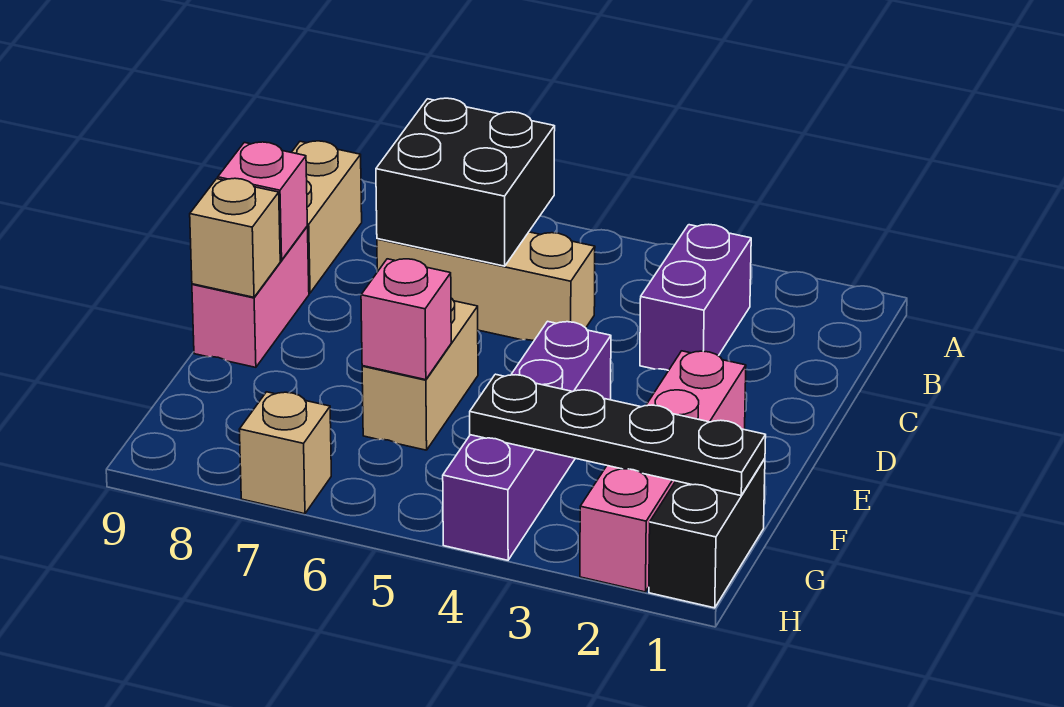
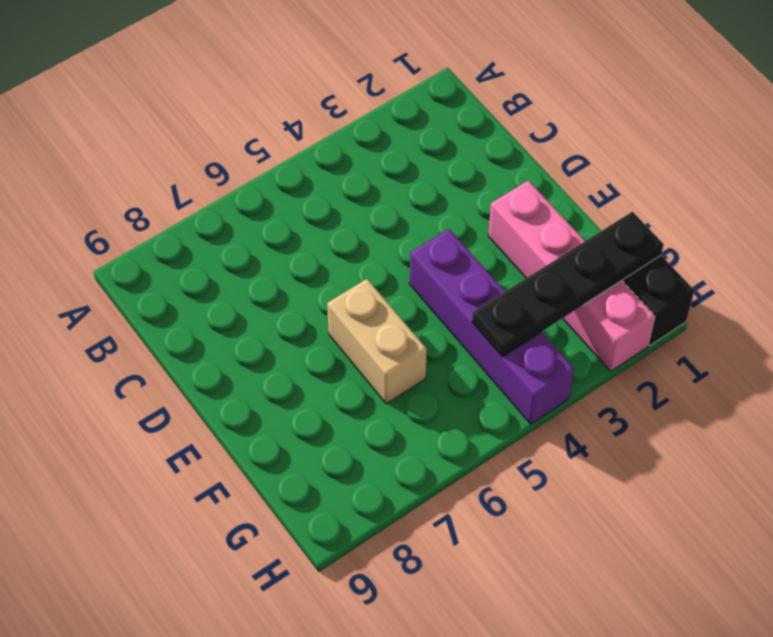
none -> purple 1x2 brick [640,224,751,371]
none -> tan 1x2 brick [291,141,362,293]
none -> tan 1x3 brick [377,232,595,341]

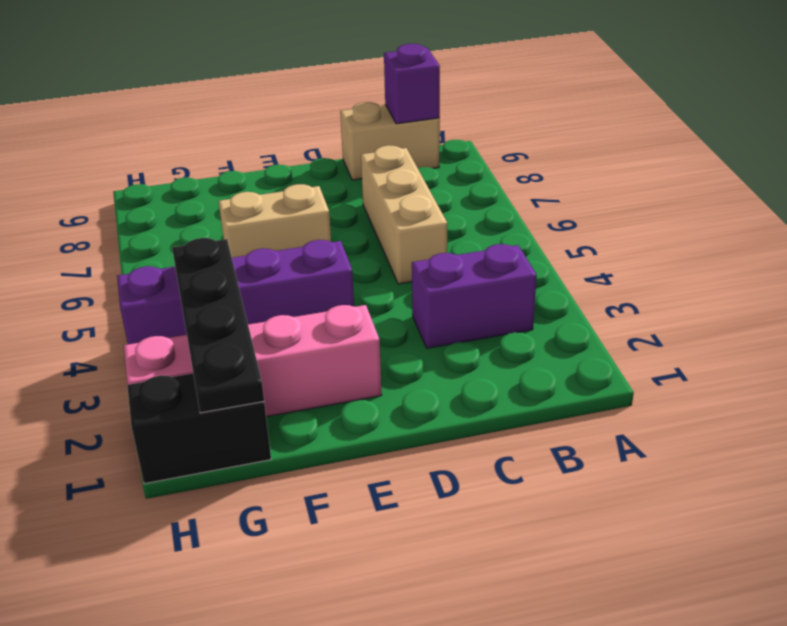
purple 1x1 brick [384,44,440,124] -> none
none -> pink 1x2 brick [192,227,309,367]
none -> tan 1x1 brick [239,392,331,514]
none -> black 2x2 brick [376,98,555,266]

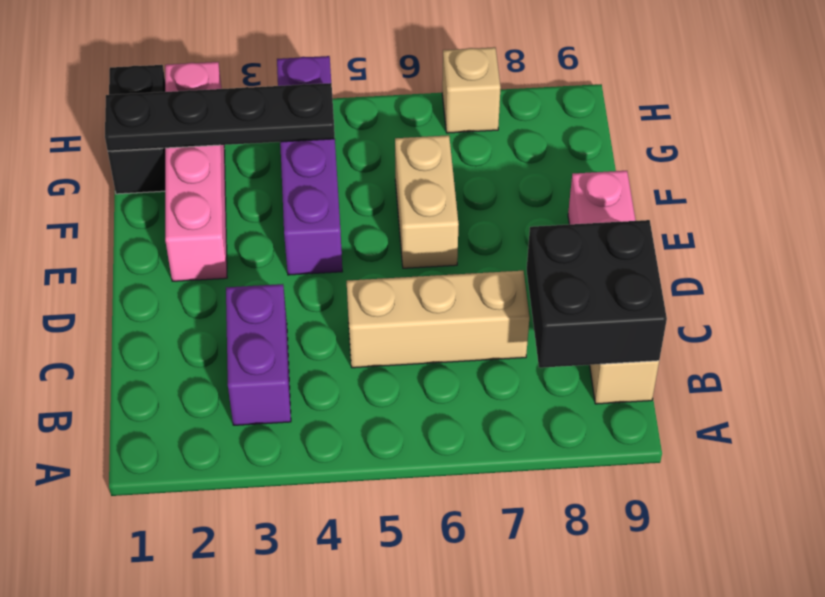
black 2x2 brick [527,220,667,368] -> black 2x2 brick moved to [376,98,555,266]
none -> pink 1x1 brick [218,142,307,260]
none -> tan 1x1 brick [190,178,280,297]
none -> pink 1x1 brick [361,259,451,380]

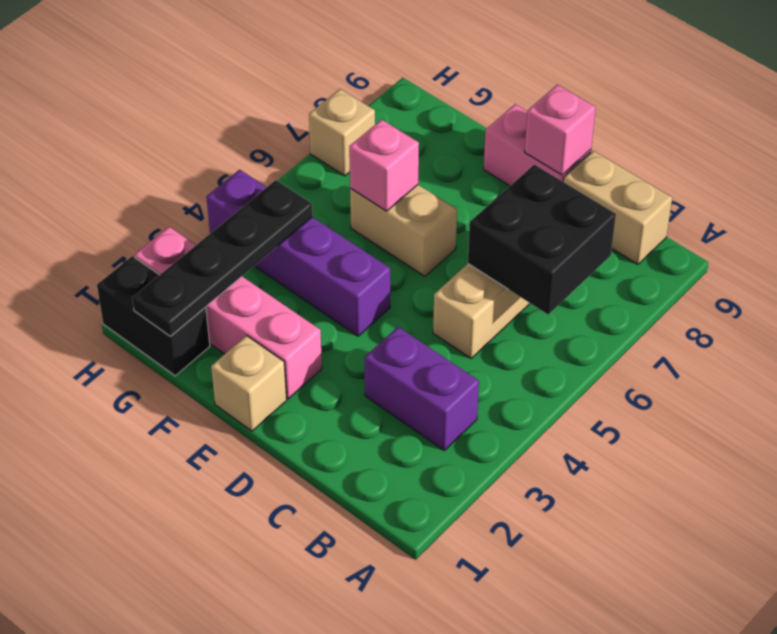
tan 1x1 brick [211,336,287,431] -> tan 1x1 brick moved to [190,178,280,297]

